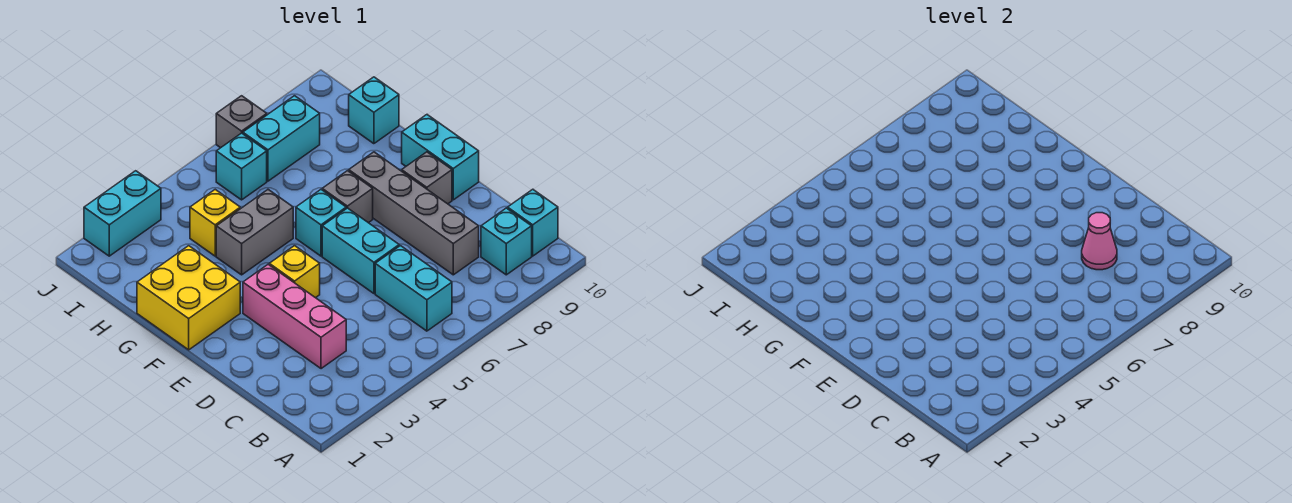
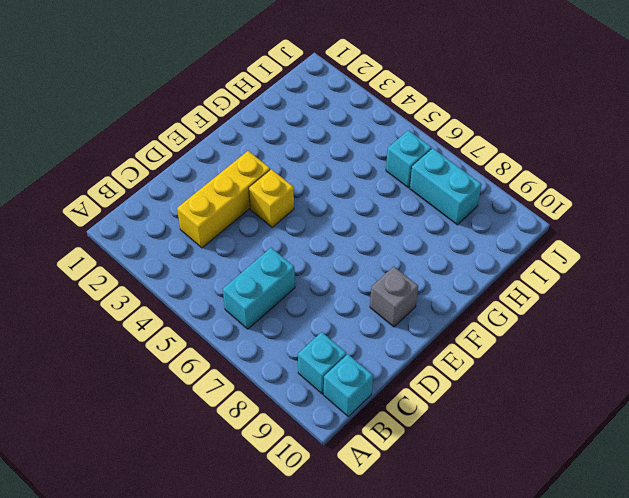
yellow 1x3 brick [177,151,270,248] -> pink 1x3 brick [243,265,346,369]
none -> grey 1x4 brick [349,152,479,275]
none -> cyan 1x2 brick [322,208,399,293]
none -> cyan 1x2 brick [402,115,479,200]

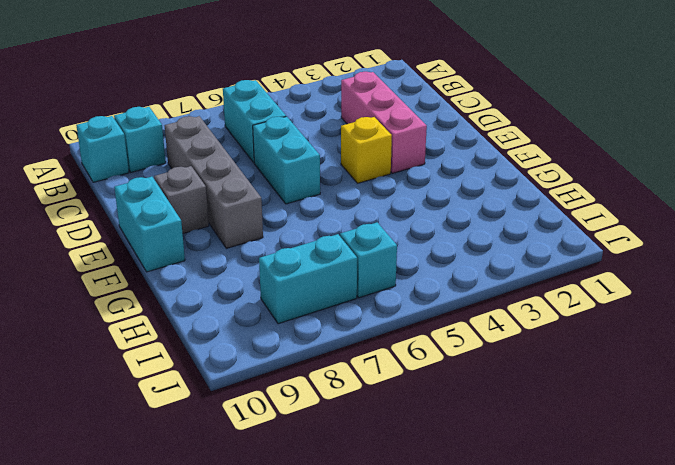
none -> yellow 2x2 brick [137,246,240,350]
none -> cyan 1x1 brick [296,190,346,256]
none -> grey 1x1 brick [322,171,373,223]

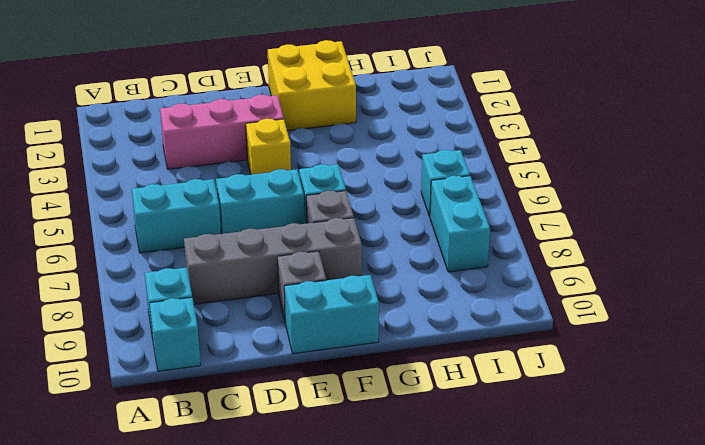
none -> grey 1x2 brick [216,190,293,275]
none -> yellow 1x1 brick [190,190,240,256]
none -> cyan 1x1 brick [349,77,399,144]

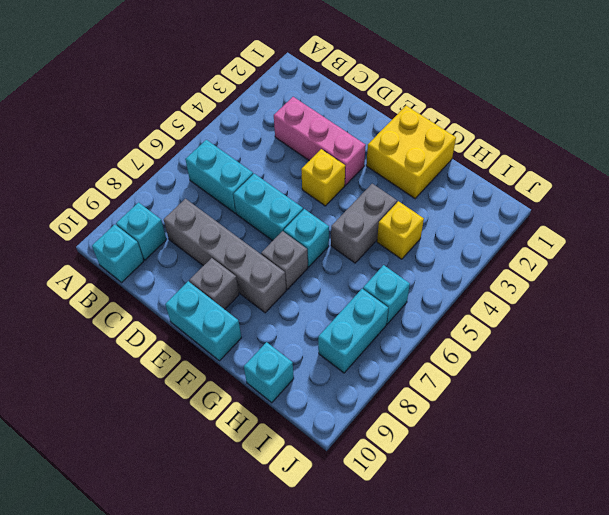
none -> cyan 1x2 brick [84,171,161,256]
none -> grey 1x1 brick [216,96,267,148]
none -> pink 1x1 cone [1082,213,1117,270]

